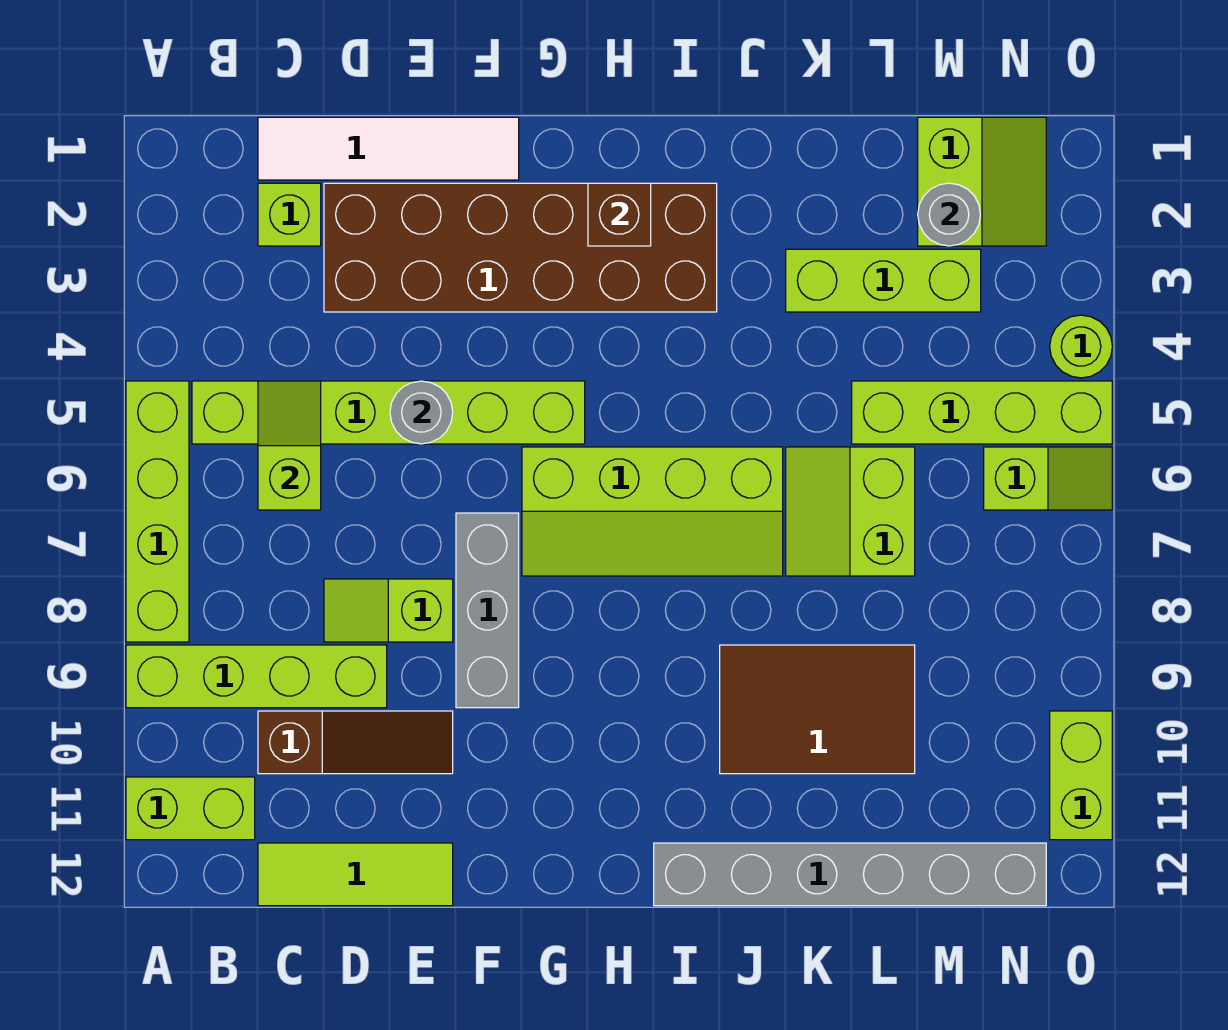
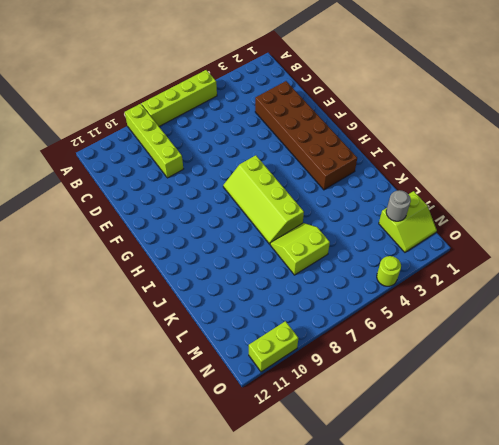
none -> lime 1x2 brick [126,777,255,840]
none -> lime 1x6 brick [192,381,585,444]
none -> white 1x4 tile [258,117,519,180]

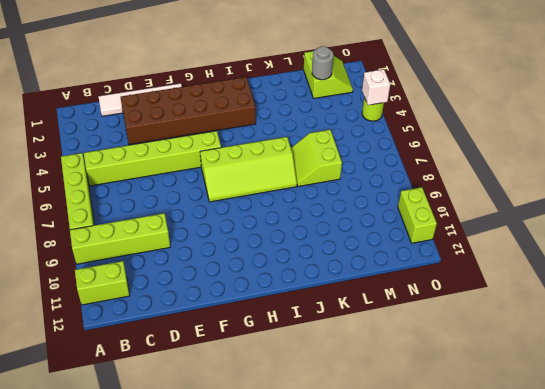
white 1x1 brick [362,69,390,105] -> none
none -> lime 1x1 brick [258,183,321,246]
none -> brown 1x3 slope [258,711,453,774]
none -> lime 1x3 tile [258,843,453,906]

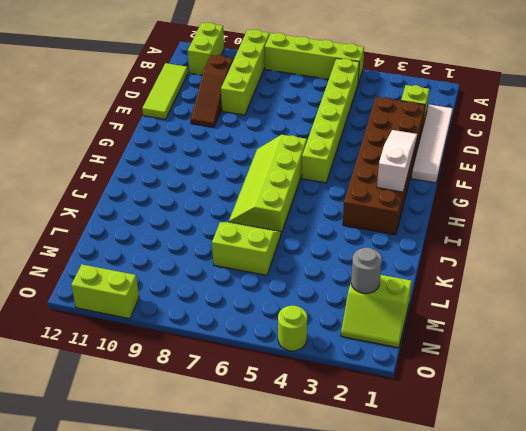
white 1x3 slope [377,130,417,192] -> brown 1x1 brick [588,183,651,246]
none -> lime 1x2 slope [324,579,453,642]
none -> grey 1x3 brick [456,513,519,708]
none -> grey 1x6 brick [654,843,1046,906]

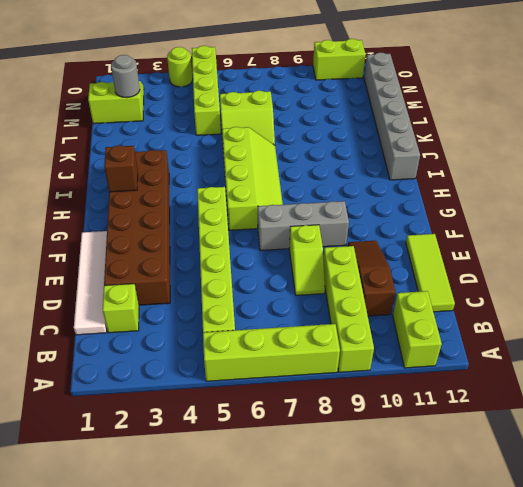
none -> brown 2x3 tile [720,645,915,774]
none -> lime 1x3 brick [786,249,981,312]
none -> lime 1x2 slope [984,447,1112,510]

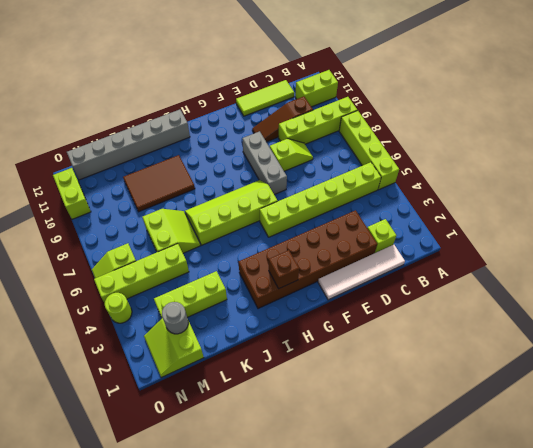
none -> lime 1x2 slope [258,381,321,510]
none -> grey 1x1 round brick [390,381,453,444]

